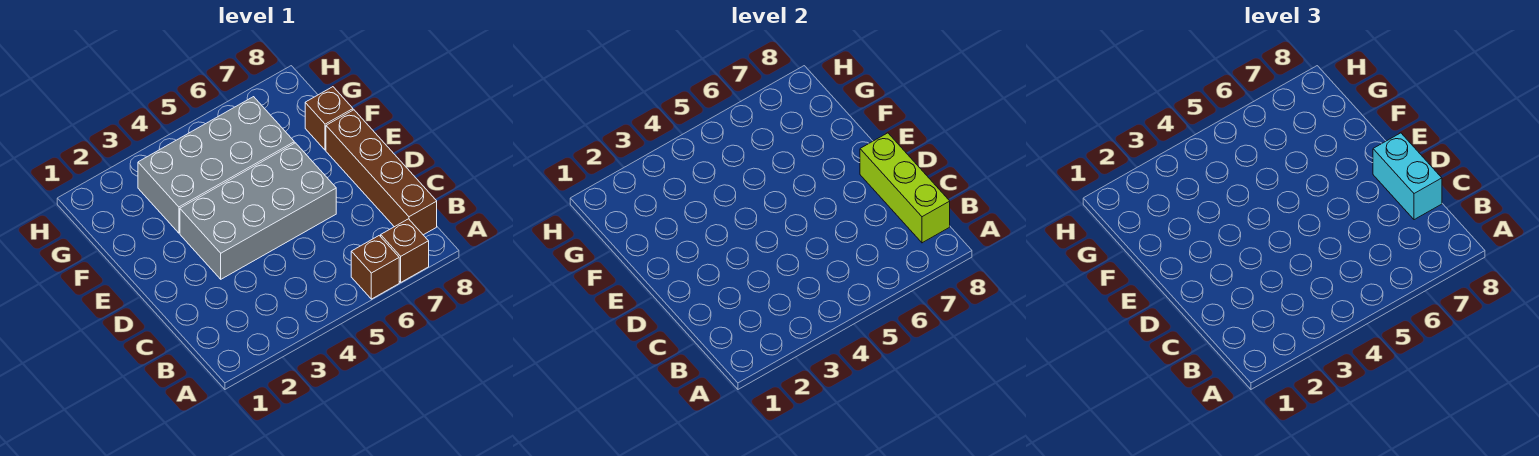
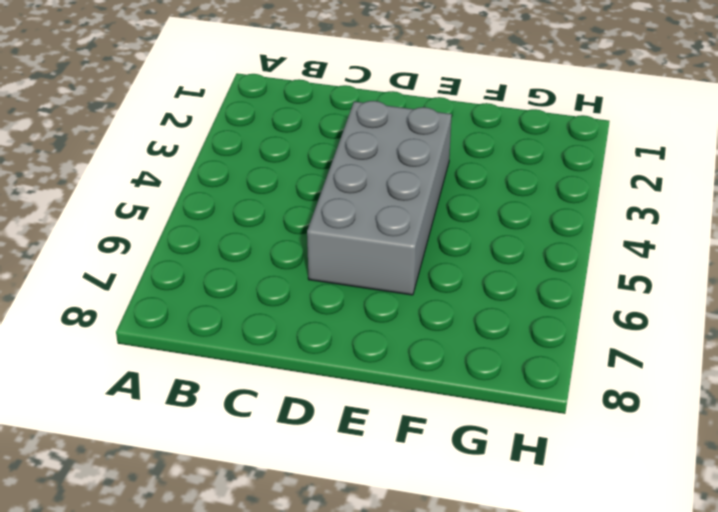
none -> brown 1x1 brick [351,236,399,299]
none -> brown 1x1 brick [381,219,429,282]

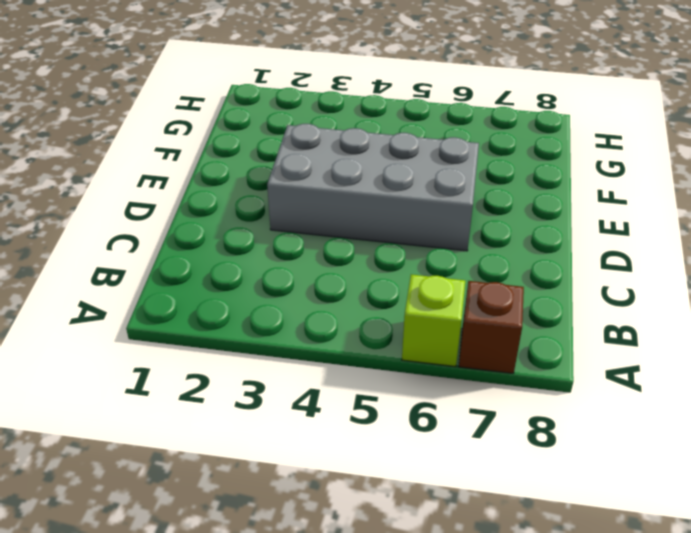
lime 1x1 brick [402,274,465,367] -> brown 1x1 brick [351,236,399,299]
none -> brown 1x4 brick [326,110,437,235]
none -> grey 2x4 brick [138,97,294,233]

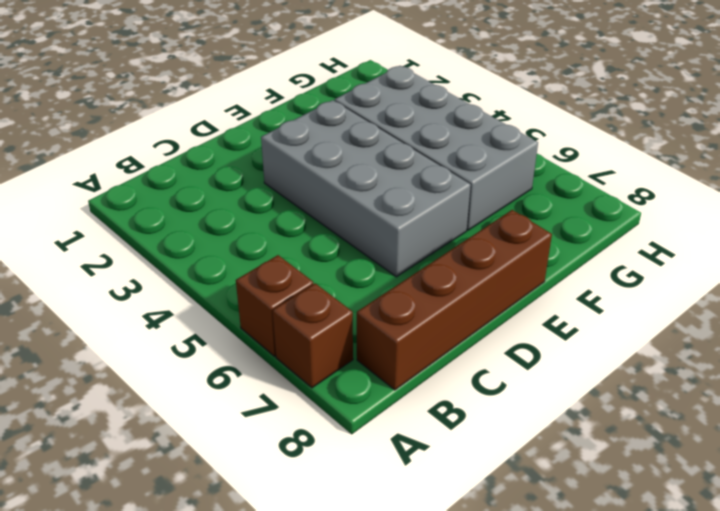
none -> brown 1x1 brick [305,87,353,150]
none -> lime 1x3 brick [860,133,950,243]

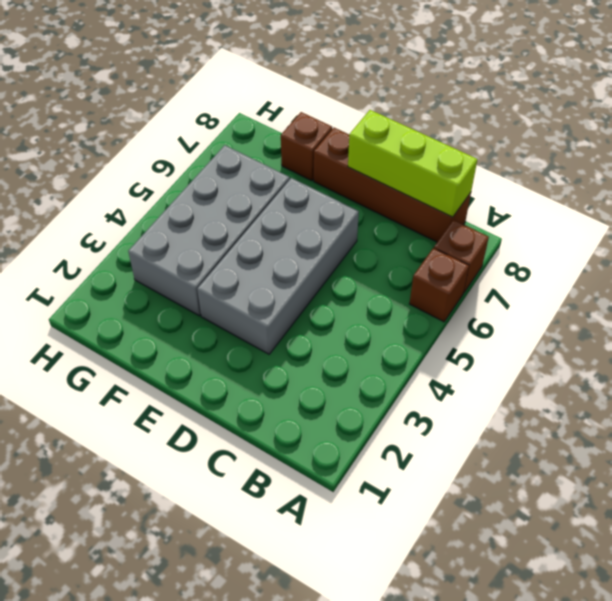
none -> cyan 1x2 brick [1373,133,1442,220]

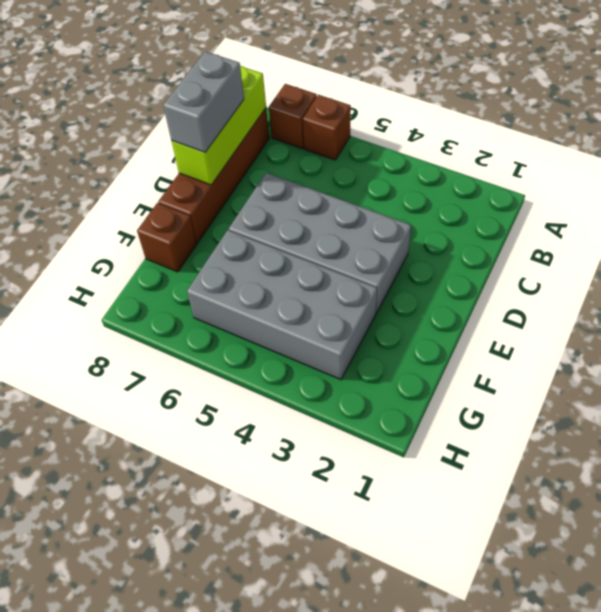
grey 1x2 brick [163,51,244,152] -> cyan 1x2 brick [1373,133,1442,220]

